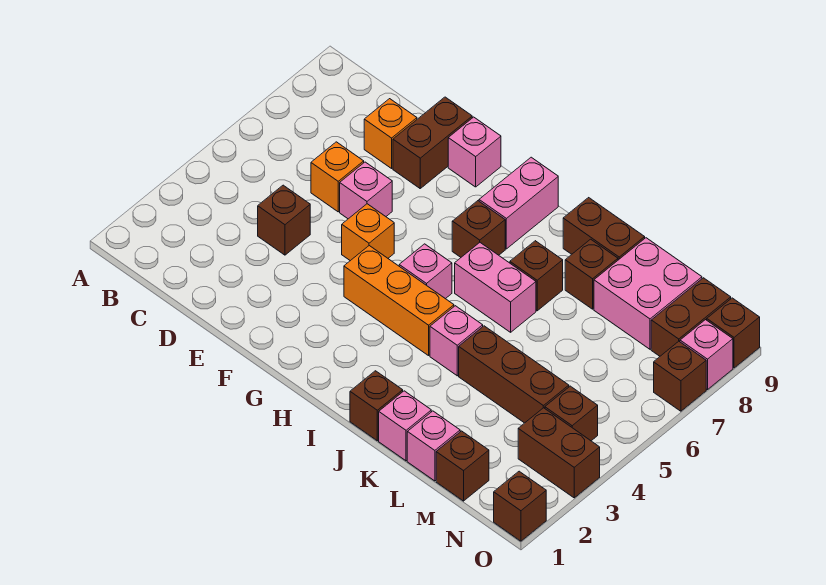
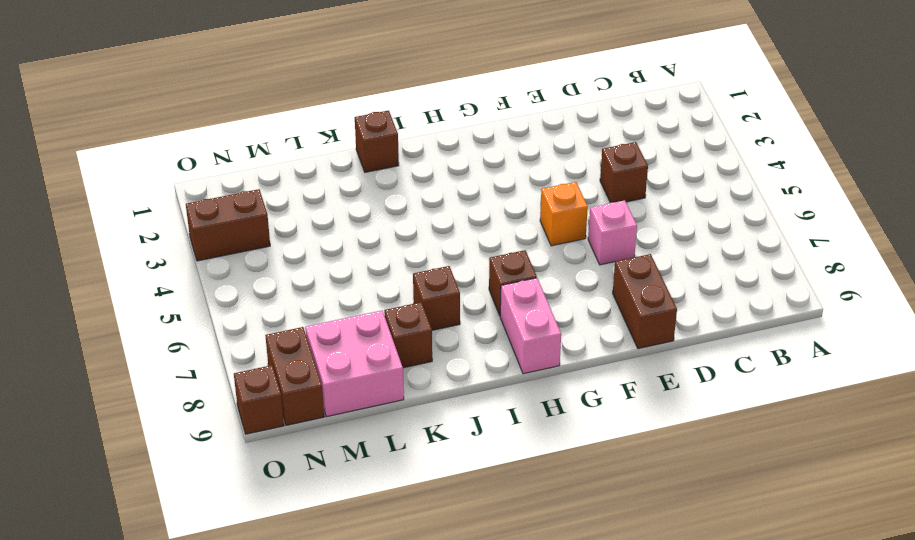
none -> orange 1x1 brick [311,142,364,212]
none -> orange 1x1 brick [364,99,417,168]
none -> pink 1x1 brick [448,117,501,187]

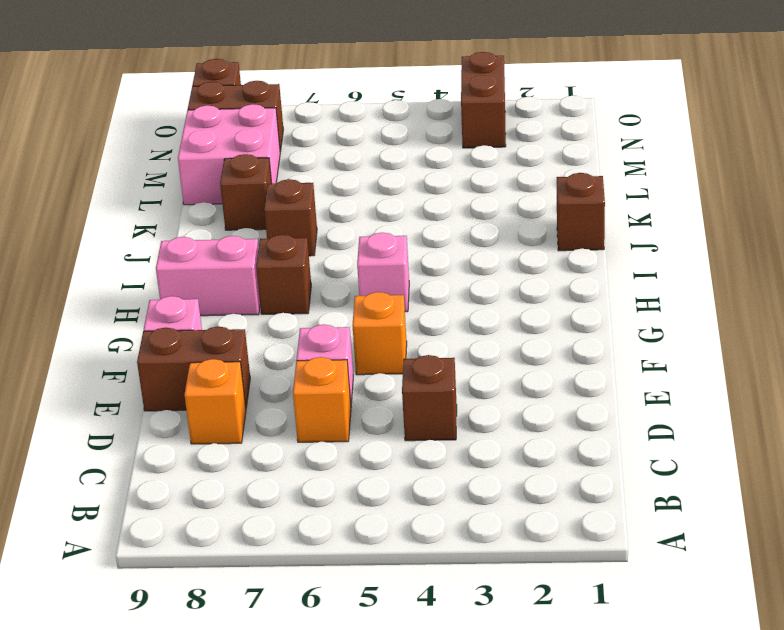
none -> orange 1x3 brick [344,246,454,356]
none -> pink 1x2 brick [455,243,536,332]
none -> pink 1x1 brick [430,306,483,376]

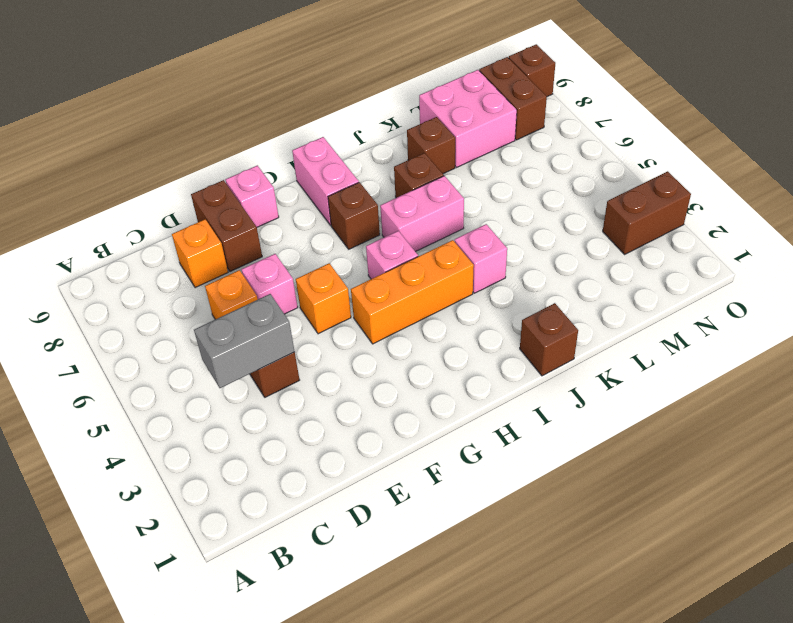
grey 1x2 brick [194,294,295,388] -> none
none -> brown 1x2 brick [563,198,645,260]
none -> pink 1x1 brick [379,391,431,461]
none -> brown 1x3 brick [459,326,569,423]

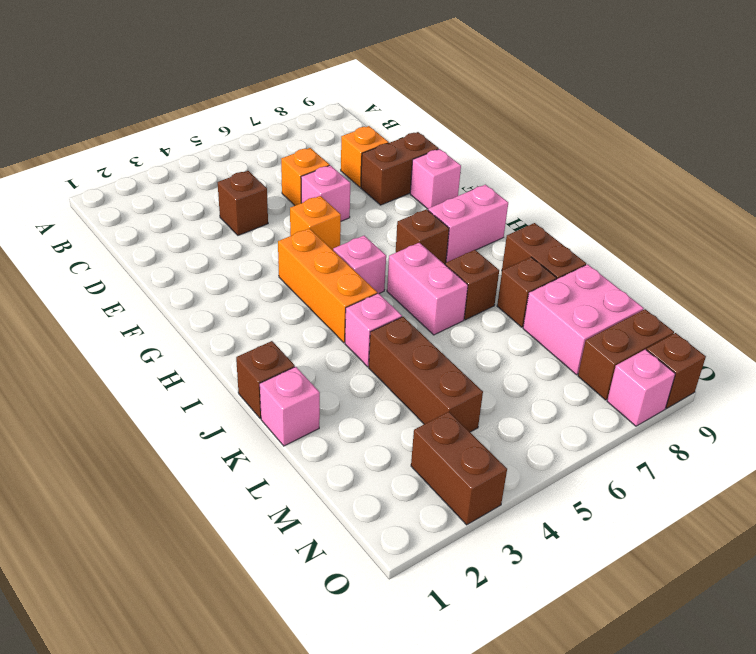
none -> pink 1x1 brick [407,411,460,481]
none -> brown 1x1 brick [436,431,489,501]
none -> brown 1x1 brick [545,386,598,441]

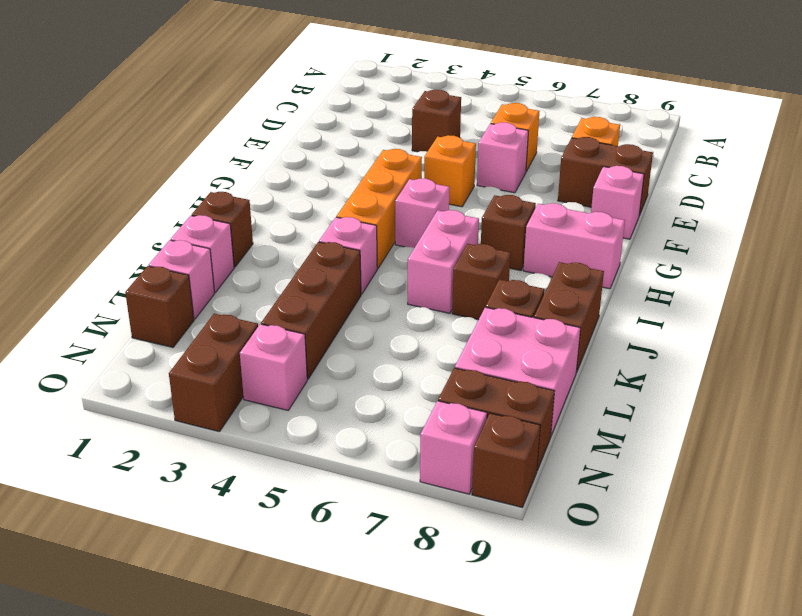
pink 1x1 brick [240,324,307,410] -> brown 1x1 brick [545,386,598,441]
none -> brown 1x1 brick [494,471,546,541]
none -> brown 1x1 brick [654,341,706,411]

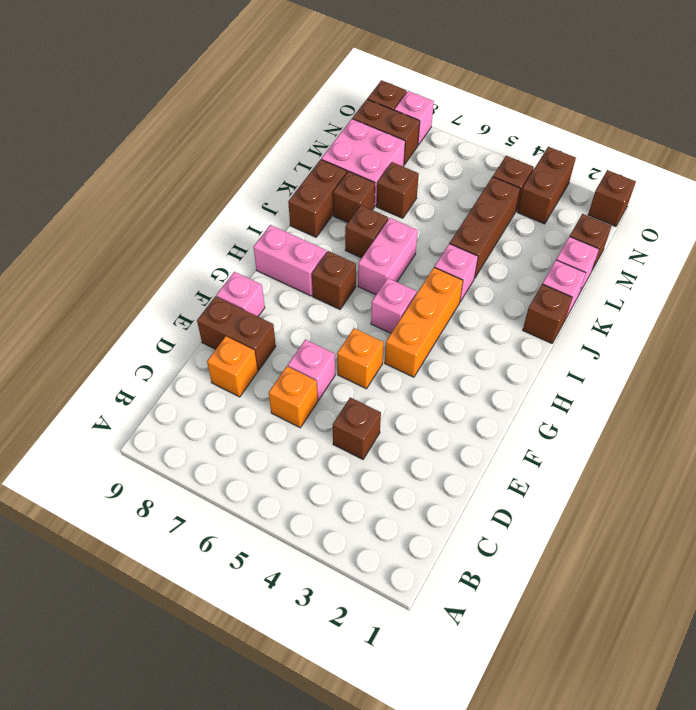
brown 1x1 brick [376,162,419,218] -> brown 1x1 brick moved to [654,341,706,411]

